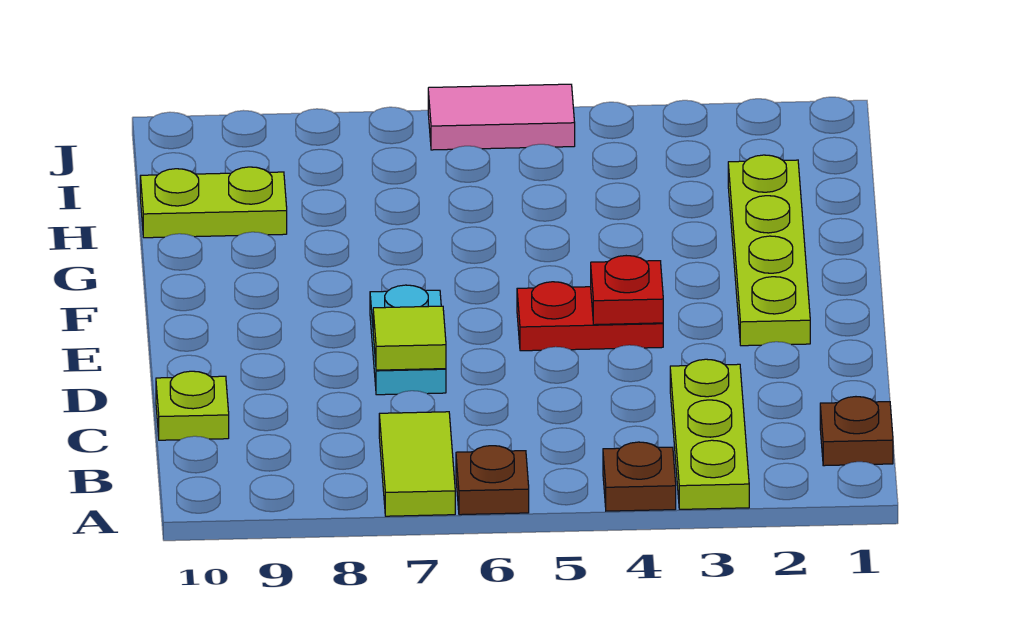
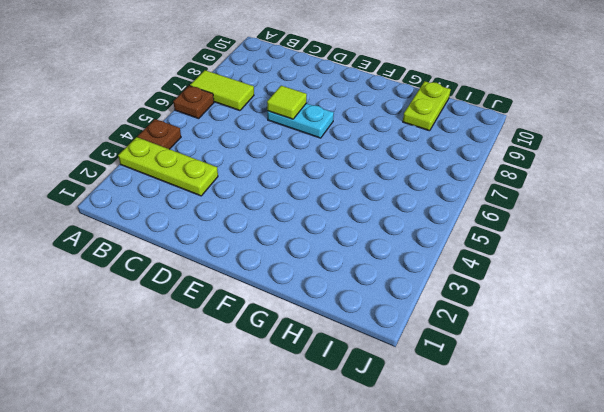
none -> brown 1x1 plate [820,397,893,466]
none -> lime 1x1 plate [156,371,229,440]
none -> lime 1x4 plate [728,155,810,346]

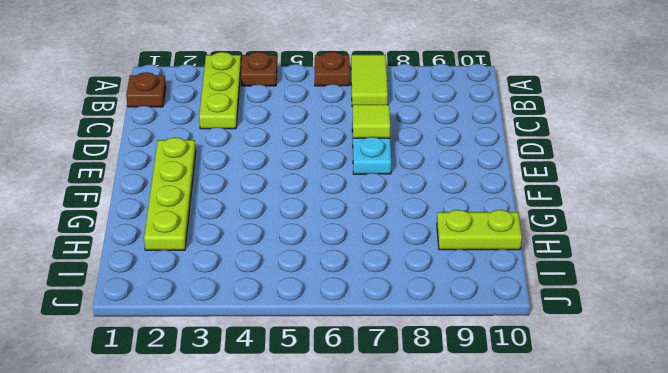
none -> lime 1x1 plate [156,371,229,440]
none -> red 1x2 plate [517,282,663,351]
none -> pink 1x2 tile [428,84,575,150]

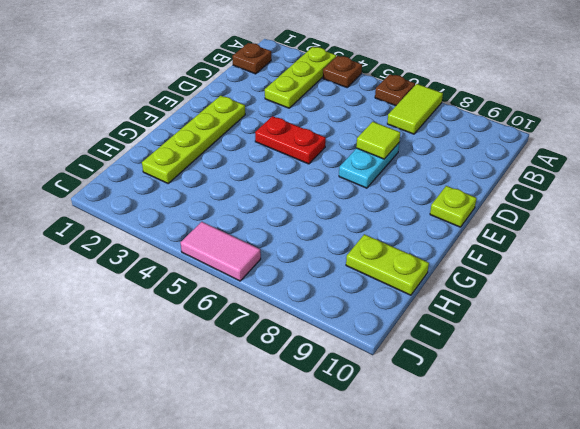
lime 1x1 plate [430,186,477,227] -> lime 1x1 plate moved to [156,371,229,440]
none -> red 1x1 plate [591,256,663,325]

